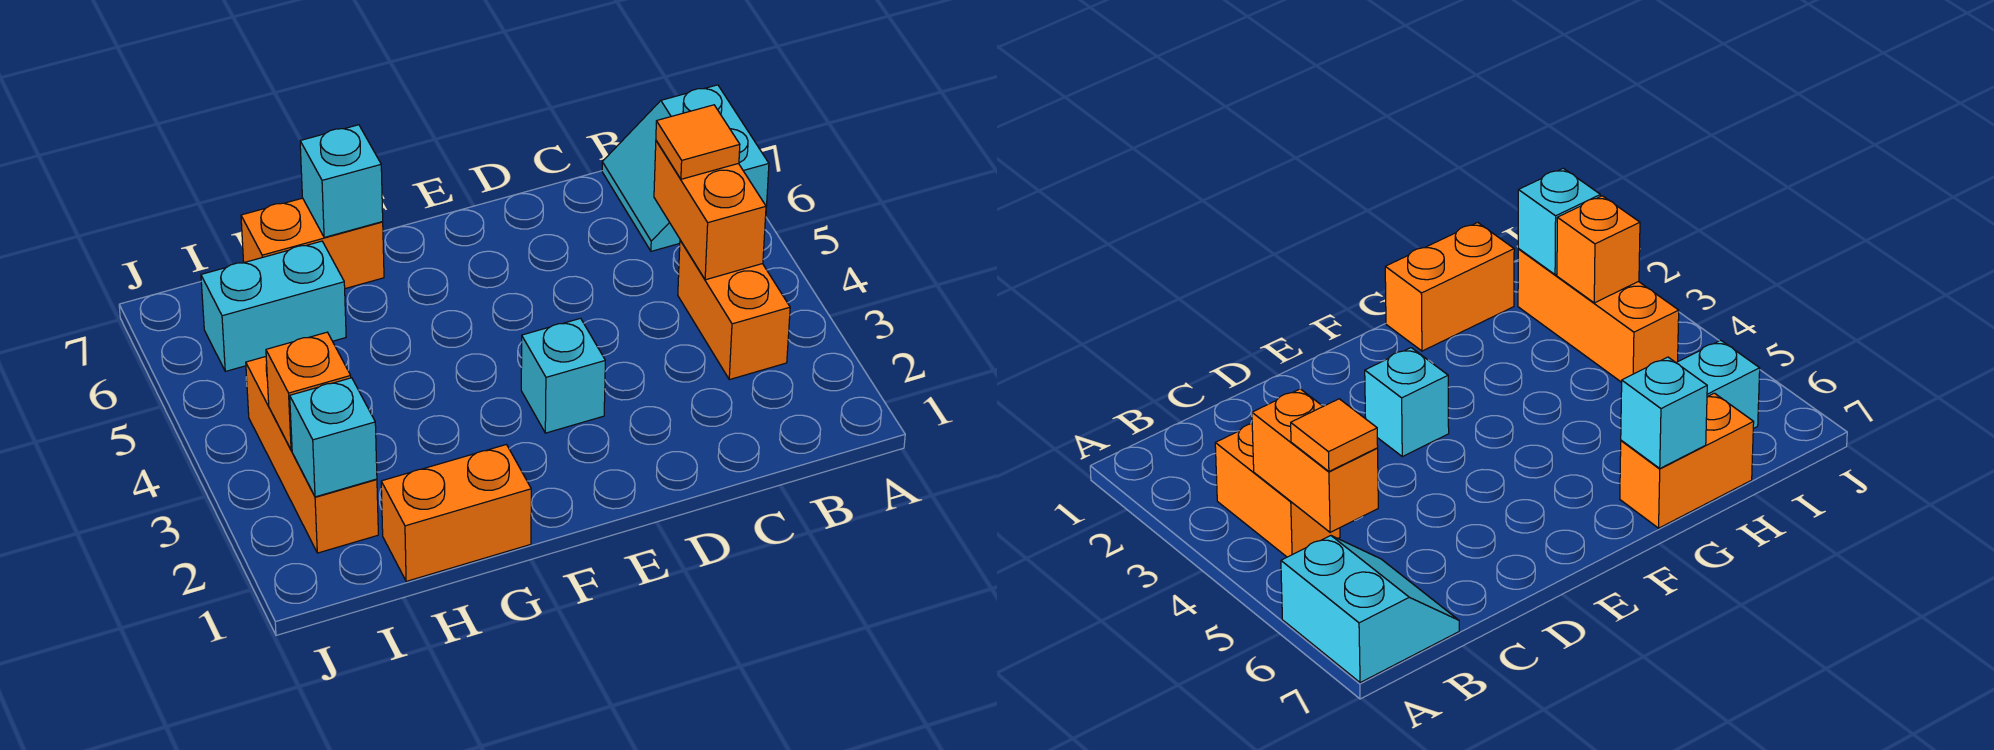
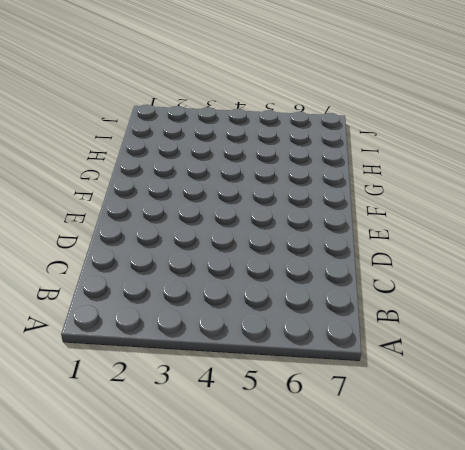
none -> cyan 2x2 slope [602,85,769,251]
none -> orange 1x2 brick [678,240,790,380]
none -> cyan 1x1 brick [521,318,605,433]

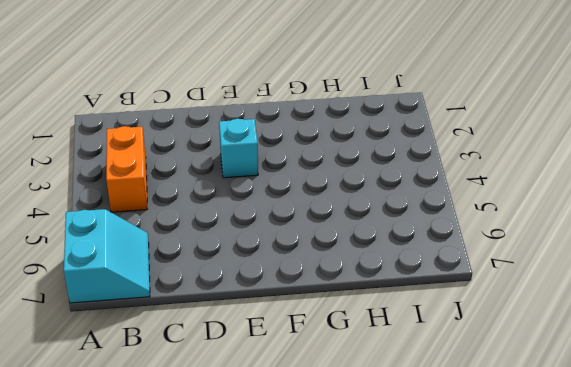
none -> orange 1x2 brick [381,445,531,581]
none -> orange 1x2 brick [241,198,384,289]
none -> cyan 1x2 brick [201,241,346,371]

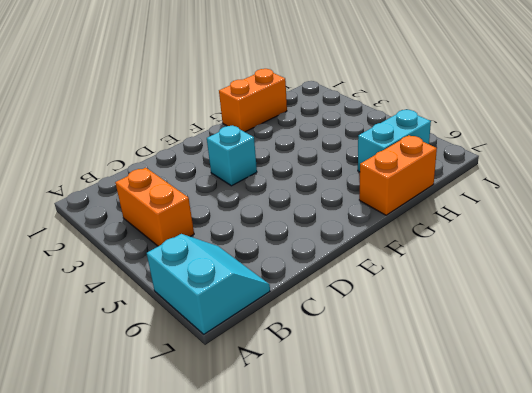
none -> orange 1x3 brick [246,357,378,553]
none -> orange 1x2 brick [654,141,766,280]
none -> cyan 1x1 brick [300,125,383,238]

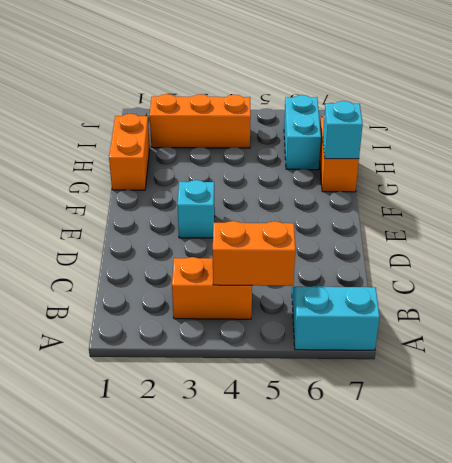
none -> cyan 1x1 brick [290,378,377,497]
none -> orange 1x1 brick [266,332,351,450]
none -> orange 1x1 tile [656,105,740,179]

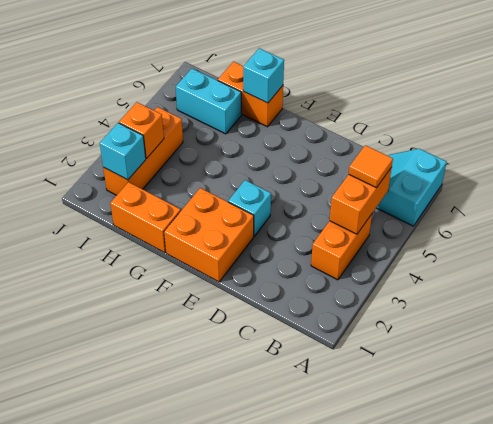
orange 2x2 brick [164,188,254,282] -> none

